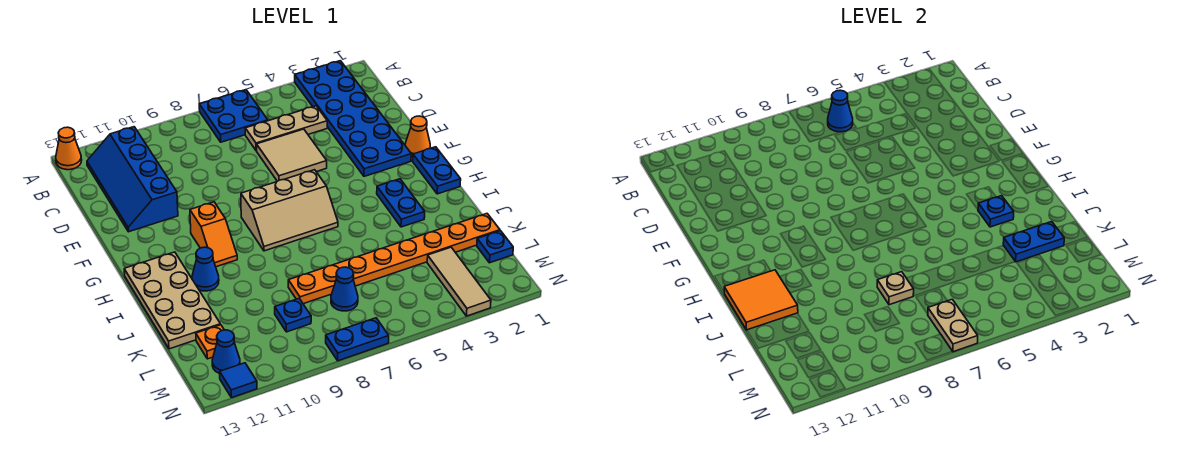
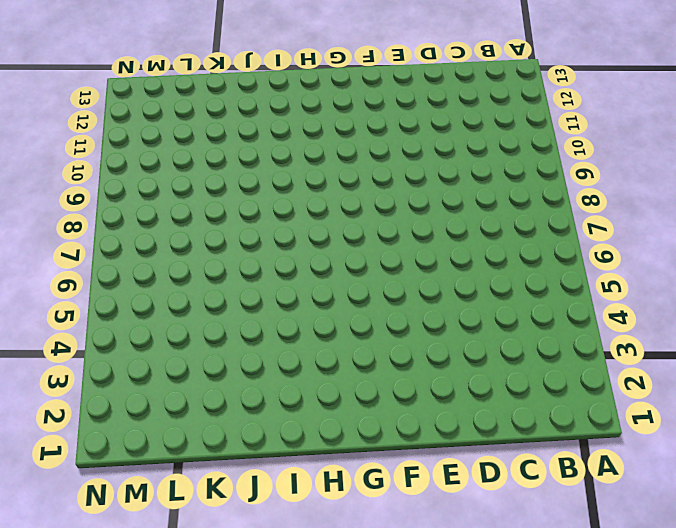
none -> blue 2x6 plate [295,61,411,176]
none -> blue 2x2 plate [199,90,268,142]
none -> orange 1x1 cone [56,127,82,170]

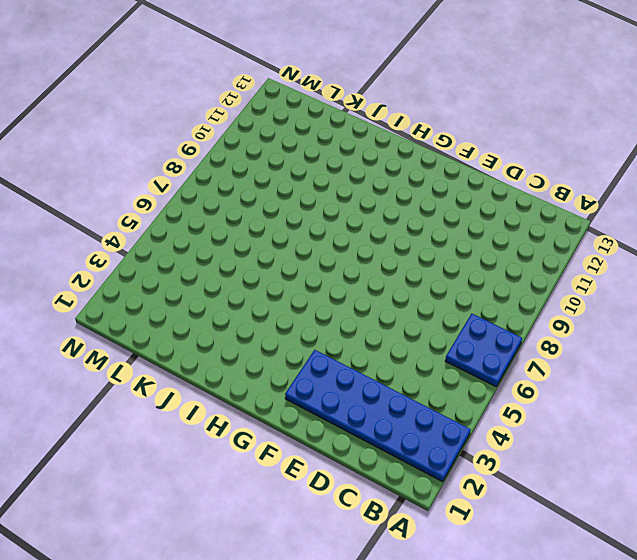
none -> orange 1x1 cone [56,127,82,170]
none -> blue 2x4 slope [87,127,178,232]
none -> tan 1x3 plate [245,106,327,151]

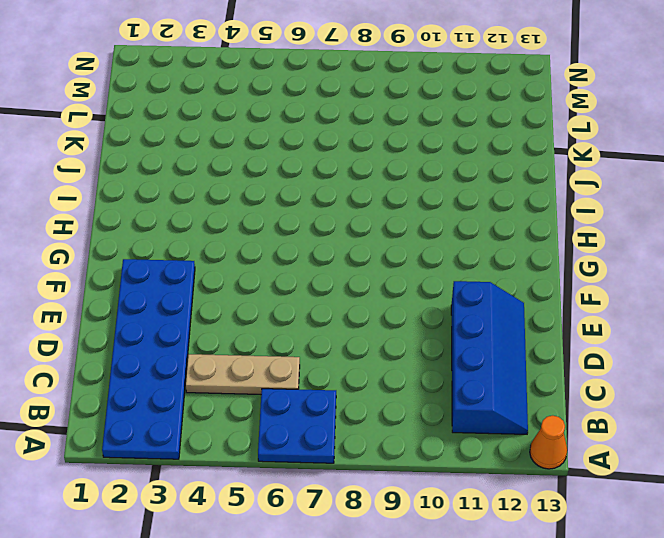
none -> tan 2x2 tile [257,129,327,181]
none -> orange 1x1 cone [405,116,430,157]
none -> blue 1x2 plate [413,147,461,194]

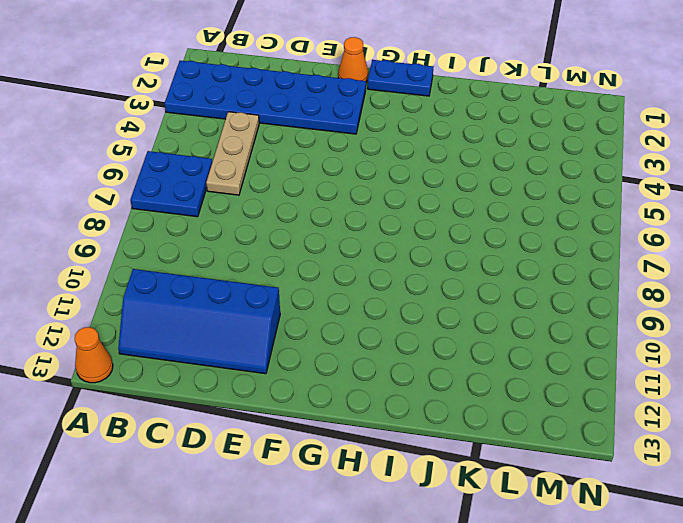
none -> tan 2x2 tile [257,129,327,181]
none -> tan 2x3 slope [241,170,338,251]
none -> orange 1x2 slope [190,202,237,267]

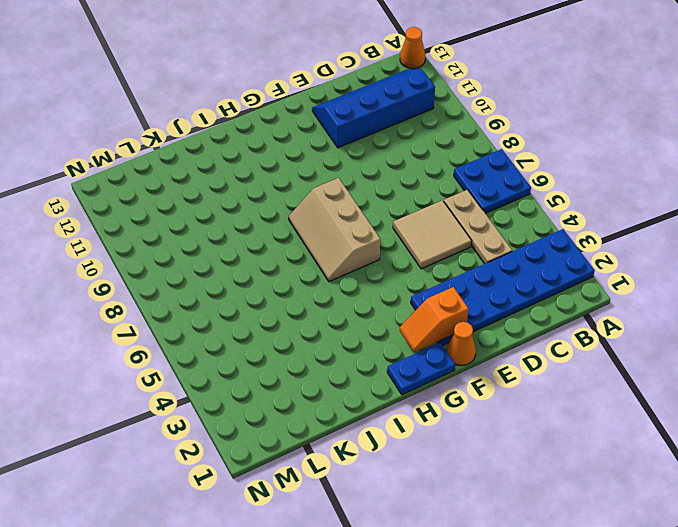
orange 1x2 slope [400,287,468,352] -> orange 1x2 slope moved to [190,202,237,267]
none -> blue 1x2 plate [377,179,425,227]
none -> tan 2x4 plate [124,252,220,349]
none -> blue 1x1 cone [192,247,219,291]

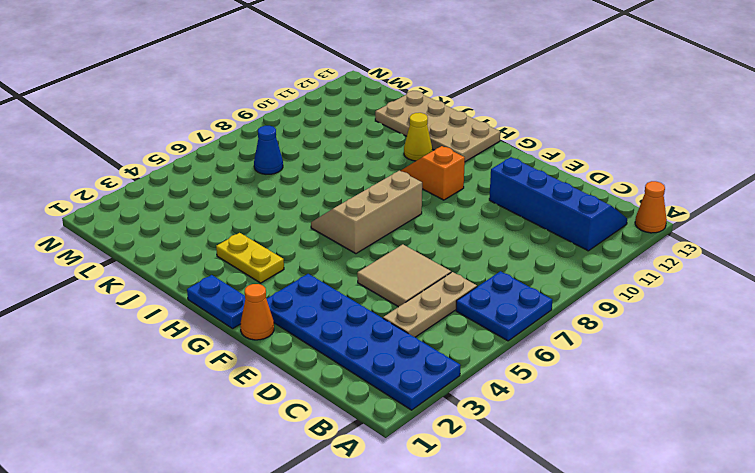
yellow 1x2 plate [216,233,284,283] -> blue 1x2 plate [377,179,425,227]
yellow 1x1 cone [404,113,432,161] -> blue 1x1 cone [192,247,219,291]
none -> orange 1x8 plate [288,214,500,304]
none -> blue 1x1 plate [477,231,513,263]
none -> tan 1x3 tile [427,247,491,316]

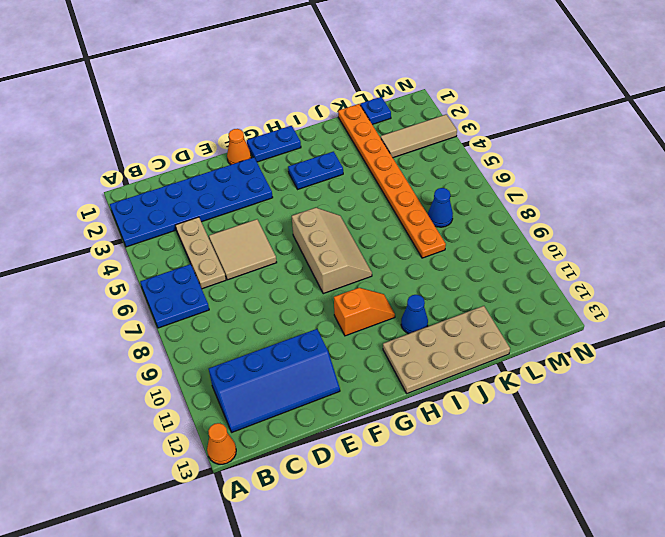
none -> blue 1x1 plate [275,299,311,332]
none -> orange 1x1 plate [196,325,224,359]
none -> blue 1x1 cone [212,330,240,374]

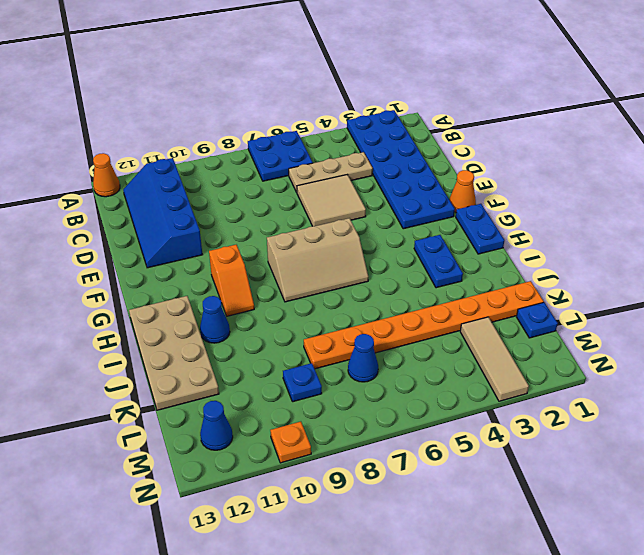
orange 1x1 plate [270,422,311,463] -> orange 1x1 plate moved to [196,325,224,359]
none -> blue 1x2 plate [326,318,389,361]
none -> blue 1x1 tile [220,363,257,398]
none -> blue 1x1 cone [828,90,853,132]

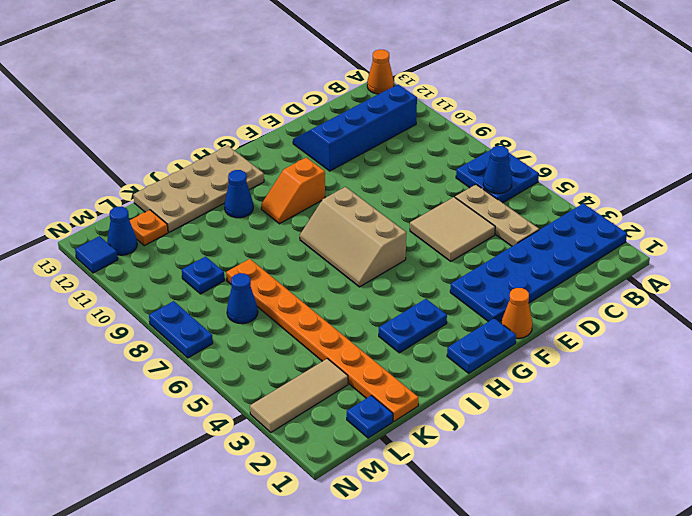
none -> blue 1x1 plate [978,196,1014,227]
none -> orange 2x2 tile [724,270,798,330]
none -> blue 1x2 plate [1003,222,1064,262]

